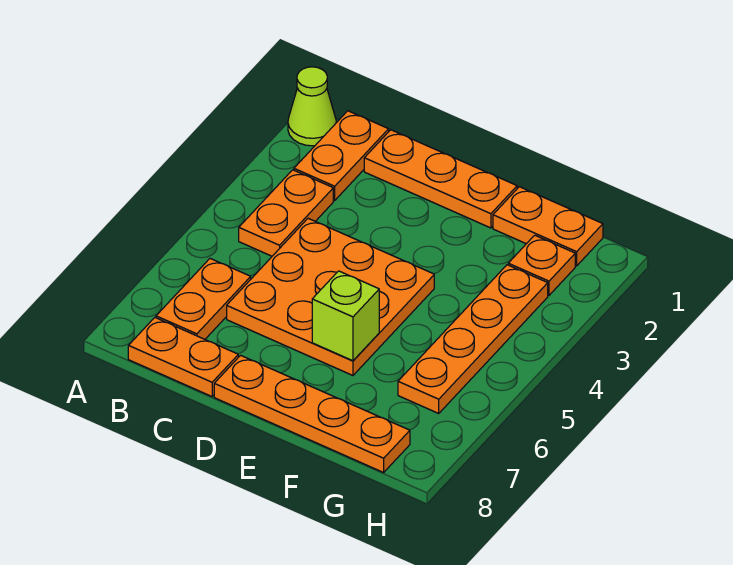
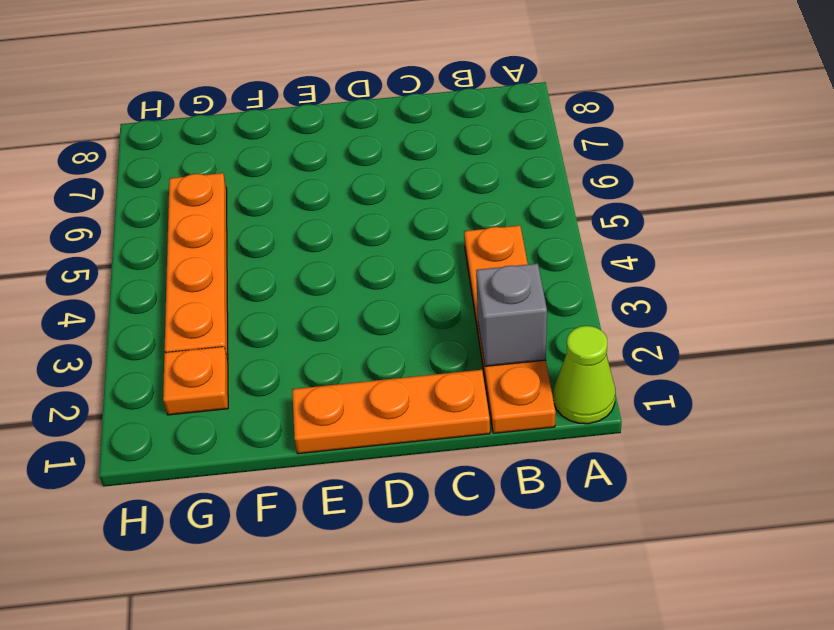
grey 1x1 brick [476,264,547,366] -> none
none -> orange 1x2 plate [156,259,251,339]
none -> orange 1x2 plate [128,318,238,396]
none -> orange 3x3 plate [227,218,434,375]

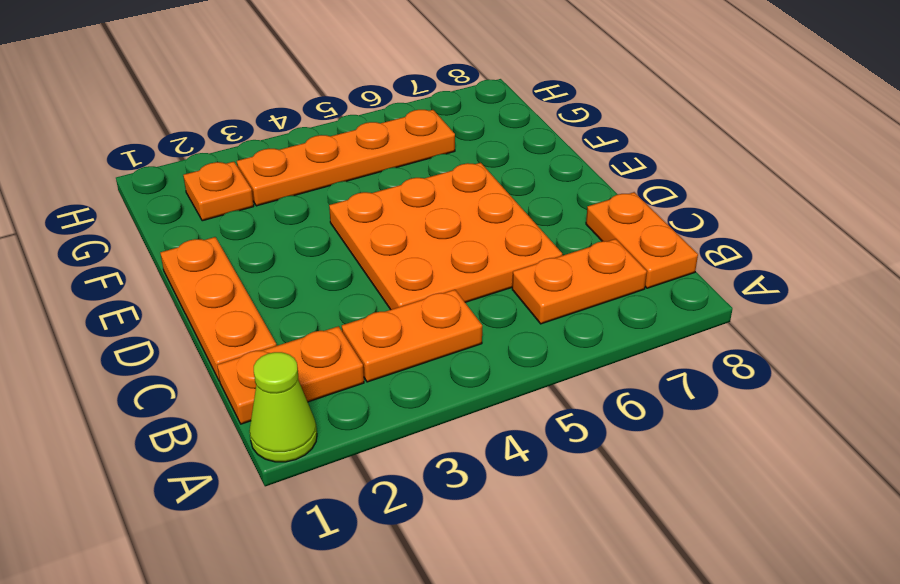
none -> orange 1x4 plate [214,355,410,472]
none -> orange 1x2 plate [493,187,603,266]
none -> lime 1x1 brick [312,271,379,361]

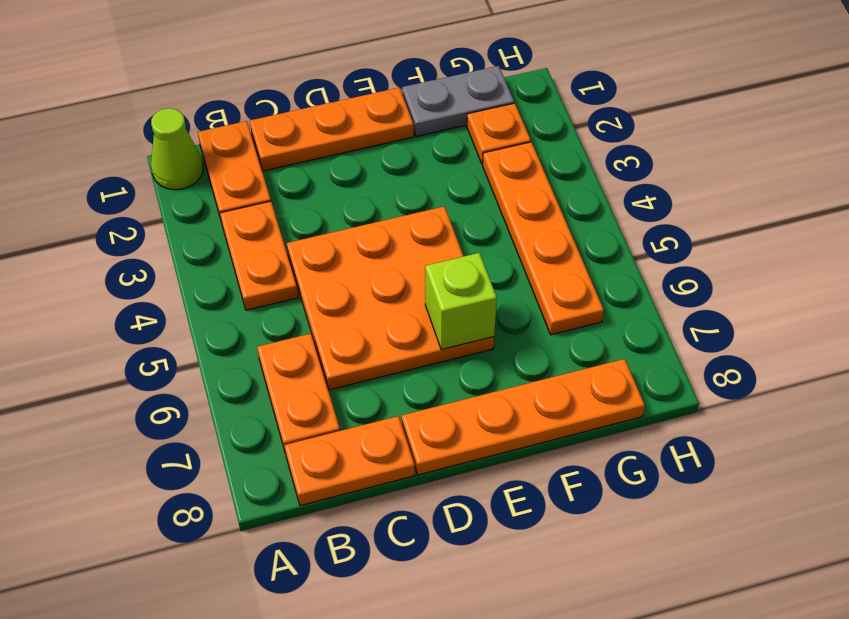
grey 1x2 plate [402,66,514,137] -> orange 1x2 plate [493,187,603,266]

